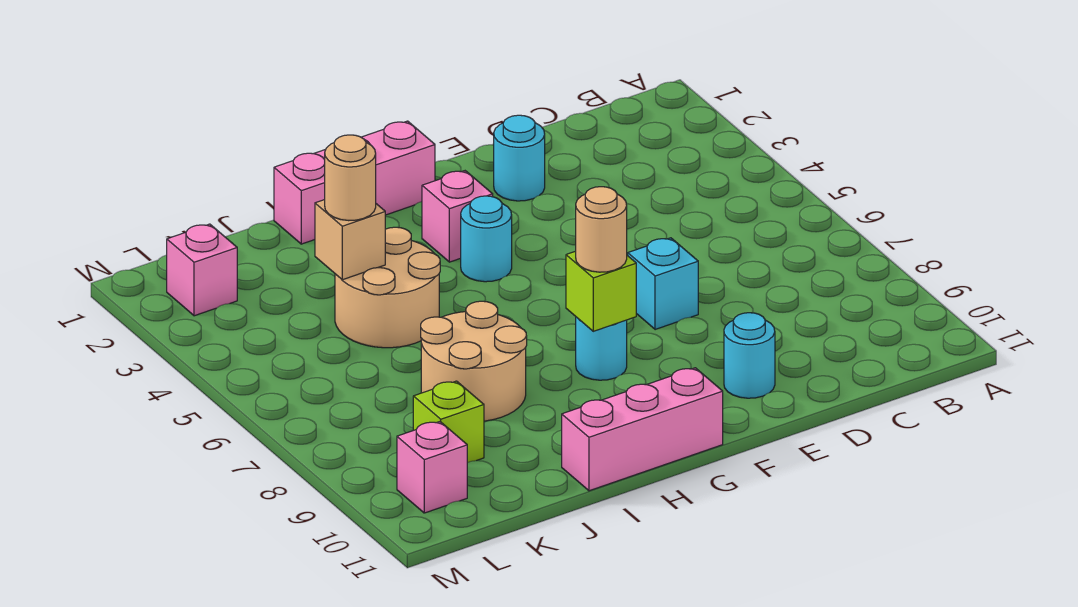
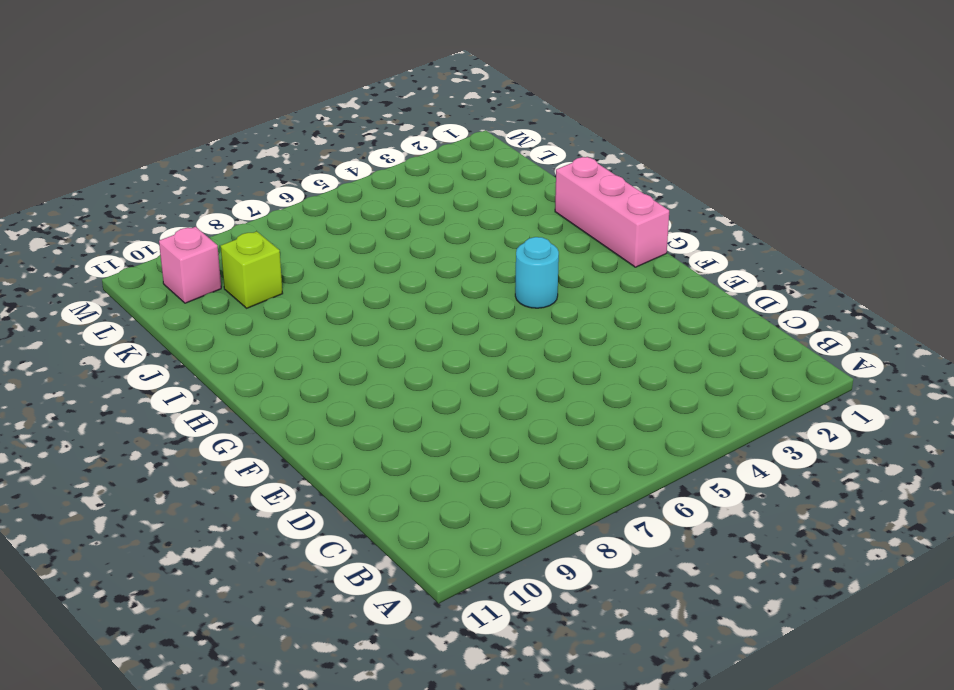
none -> cyan 1x1 round brick [494,115,545,201]
none -> cyan 1x1 brick [628,238,698,330]
none -> cyan 1x1 round brick [724,313,775,398]

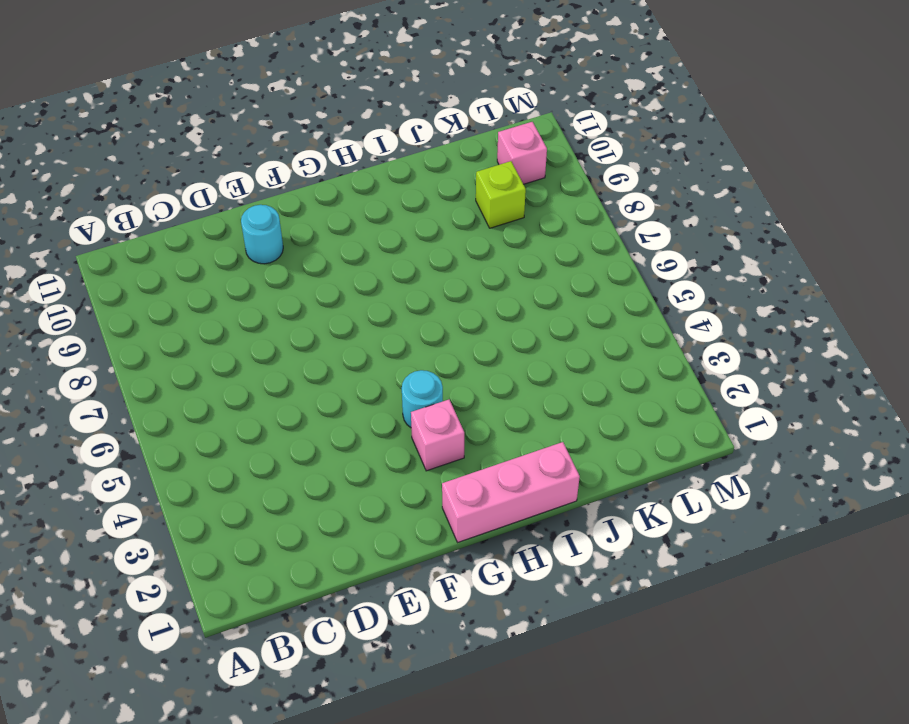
none -> cyan 1x1 round brick [494,115,545,201]
none -> cyan 1x1 brick [628,238,698,330]
none -> cyan 1x1 round brick [576,317,627,380]

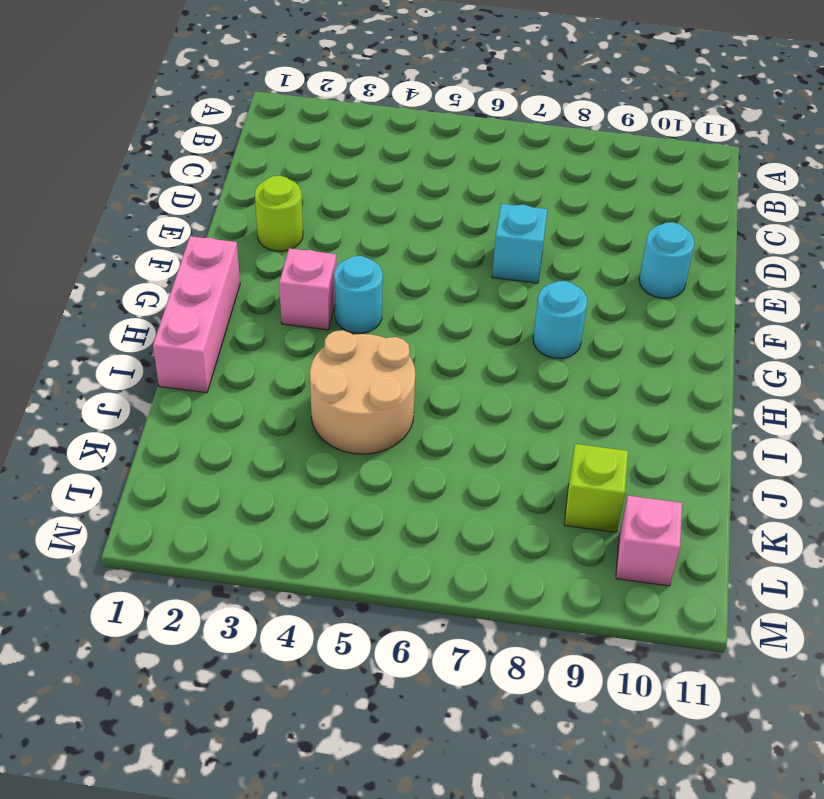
lime 1x1 round brick [255,176,303,251] -> cyan 1x1 round brick [494,115,545,201]
none -> pink 1x3 brick [562,368,723,491]
none -> tan 2x2 round brick [421,301,527,421]
none -> pink 1x1 brick [167,224,237,316]

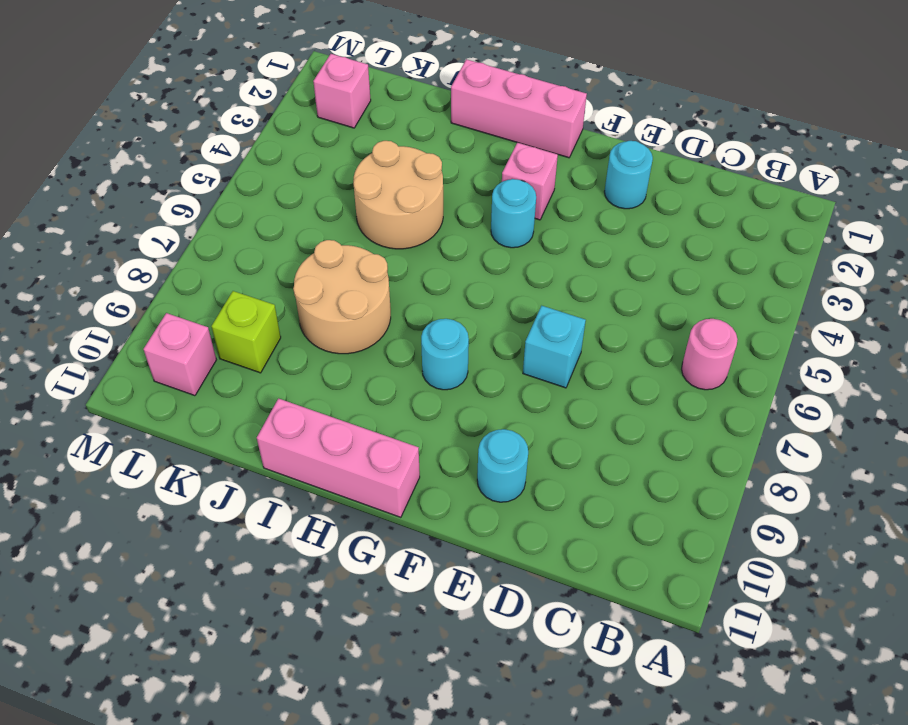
pink 1x1 round brick [682,319,738,390] -> none
none -> lime 1x1 brick [566,251,636,331]
none -> tan 1x1 brick [315,200,385,280]
none -> tan 1x1 round brick [576,187,627,272]

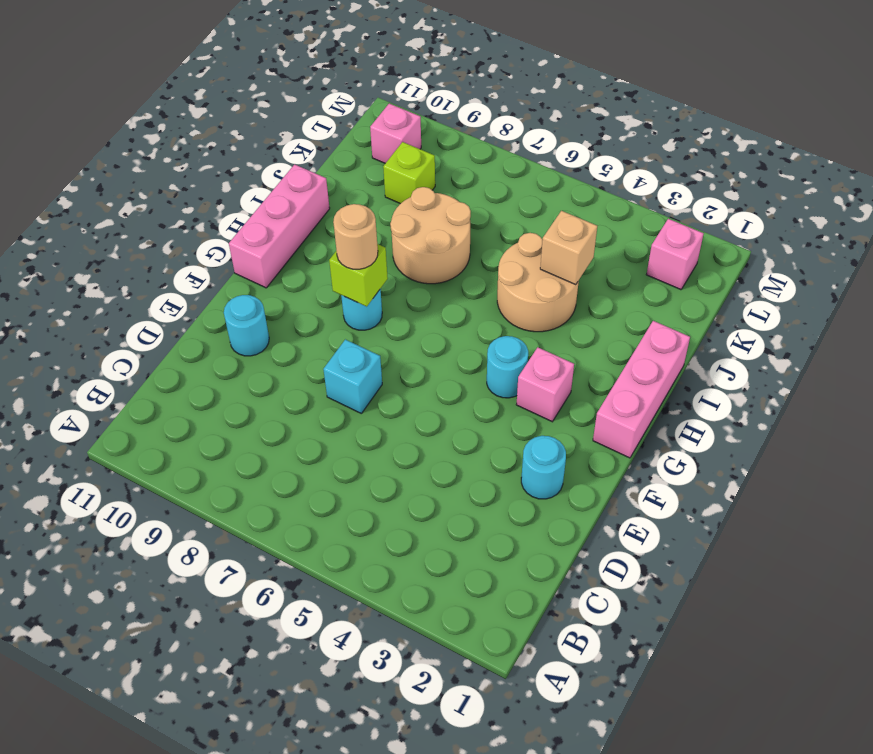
none -> tan 1x1 round brick [325,135,376,221]

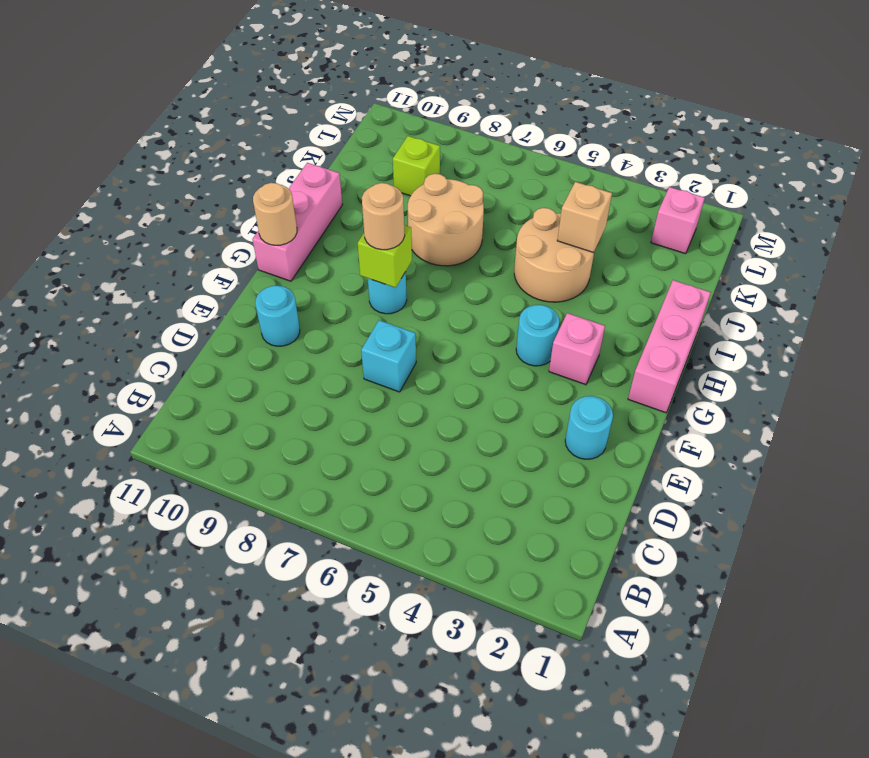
tan 1x1 round brick [253,183,297,245] -> tan 1x1 round brick moved to [325,135,376,221]
none -> pink 1x1 brick [397,422,467,513]

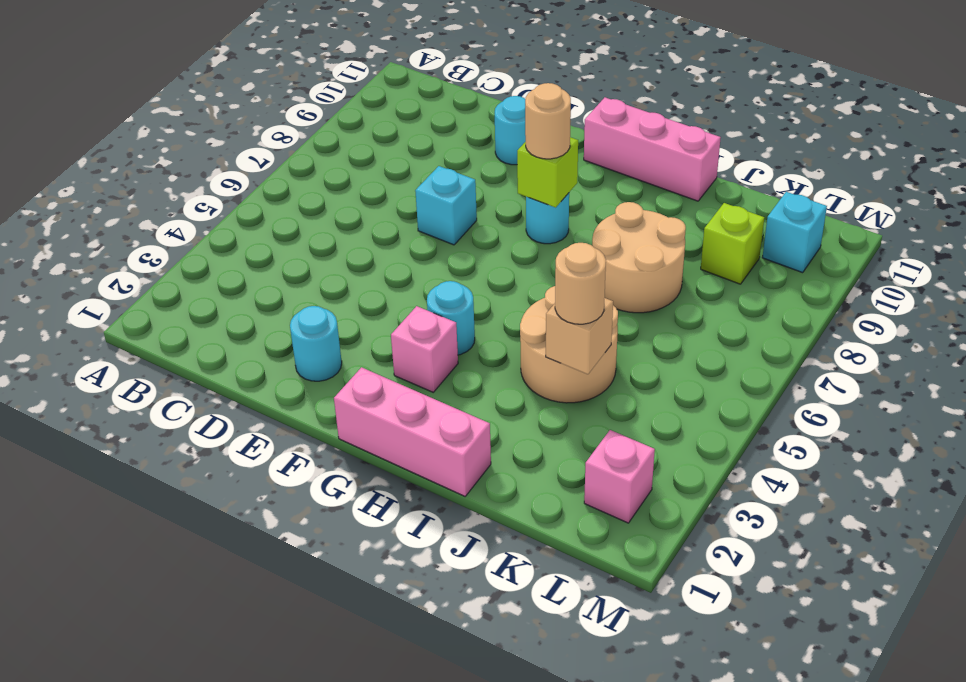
cyan 1x1 brick [762,192,827,273] -> pink 1x1 brick [397,422,467,513]

